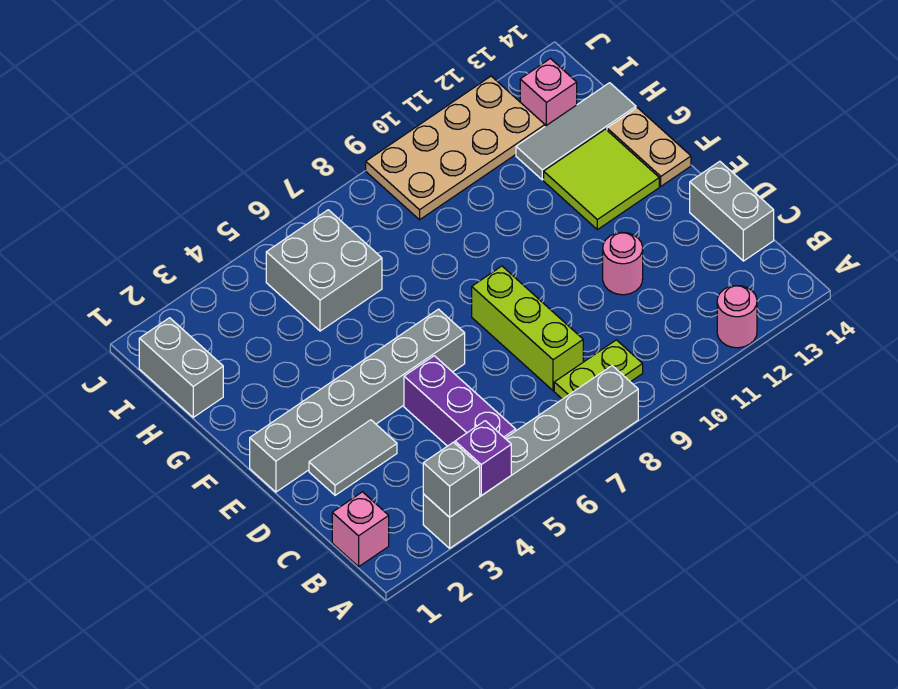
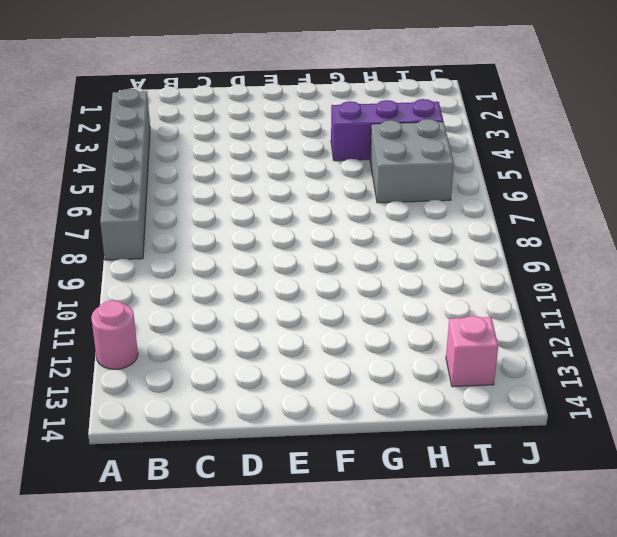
purple 1x3 brick [331,99,443,161] -> purple 1x3 brick moved to [404,356,516,446]
none -> pink 1x1 brick [332,492,389,567]
none -> lime 1x2 plate [554,340,643,399]
none -> lime 1x3 brick [472,266,583,391]

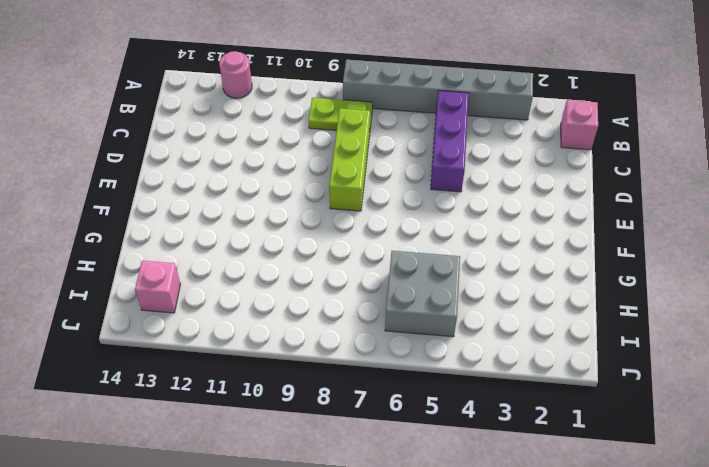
none -> grey 1x2 brick [690,161,774,261]
none -> grey 1x2 tile [309,420,397,495]
none -> pink 1x1 round brick [603,233,643,295]

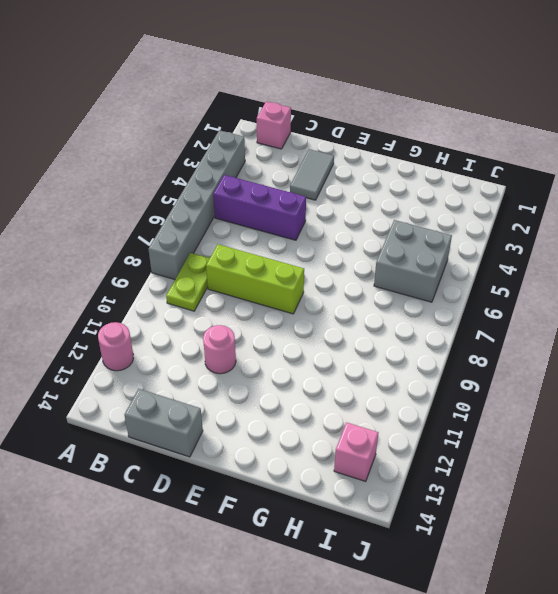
none -> grey 1x6 brick [250,309,465,492]
none -> lime 2x2 tile [544,129,659,230]
none -> tan 1x2 plate [607,108,691,186]

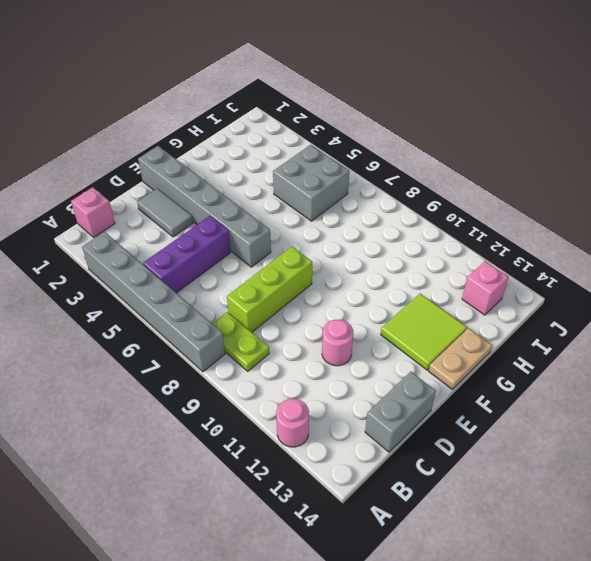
none -> grey 1x2 brick [139,318,223,417]
none -> grey 1x3 tile [516,83,636,180]
none -> tan 2x4 plate [366,76,545,220]

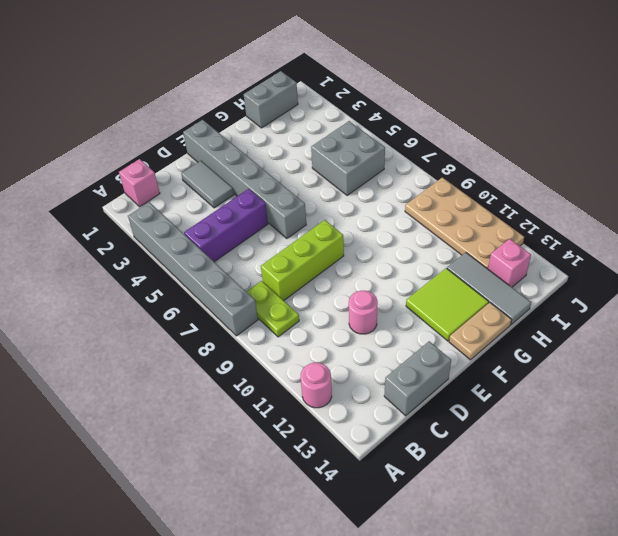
none -> grey 1x1 brick [423,442,480,517]
none -> purple 1x1 brick [455,421,511,496]

